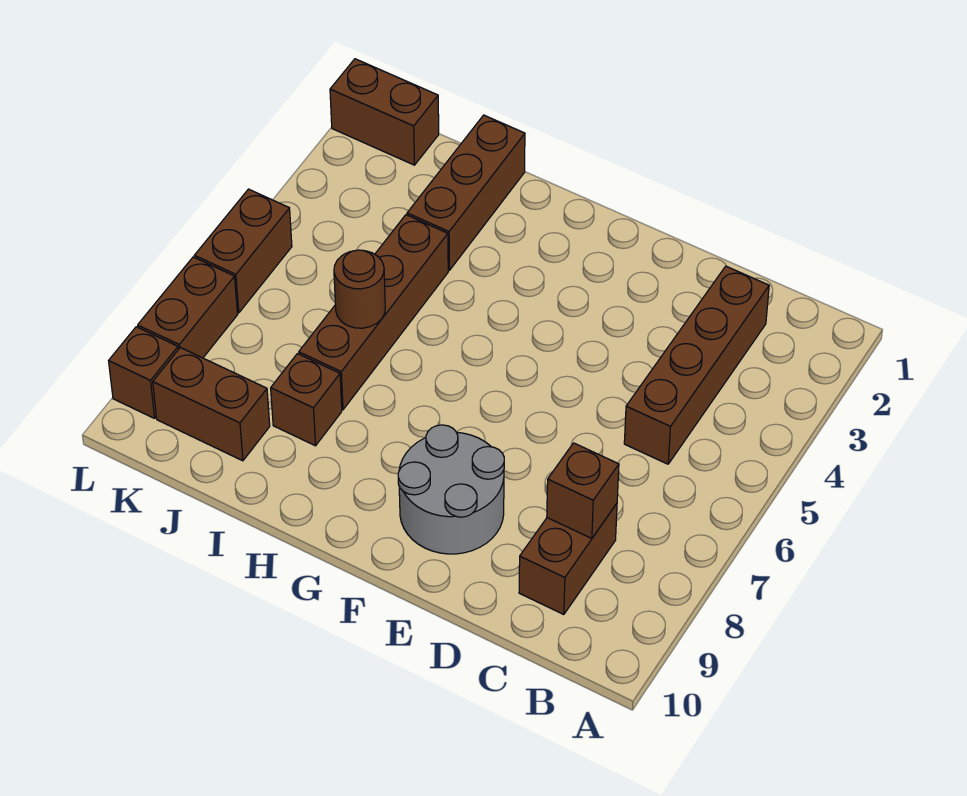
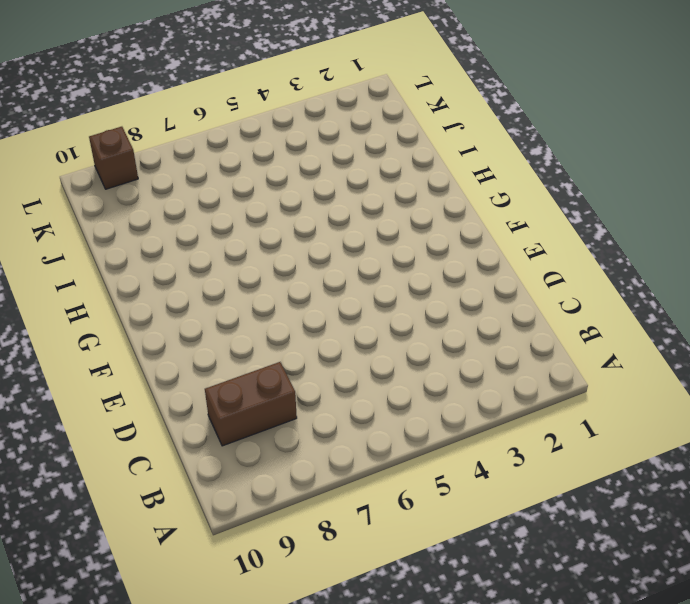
none -> brown 1x4 brick [624,266,769,464]
none -> grey 2x2 round brick [398,425,504,554]
none -> brown 1x3 brick [407,115,525,270]

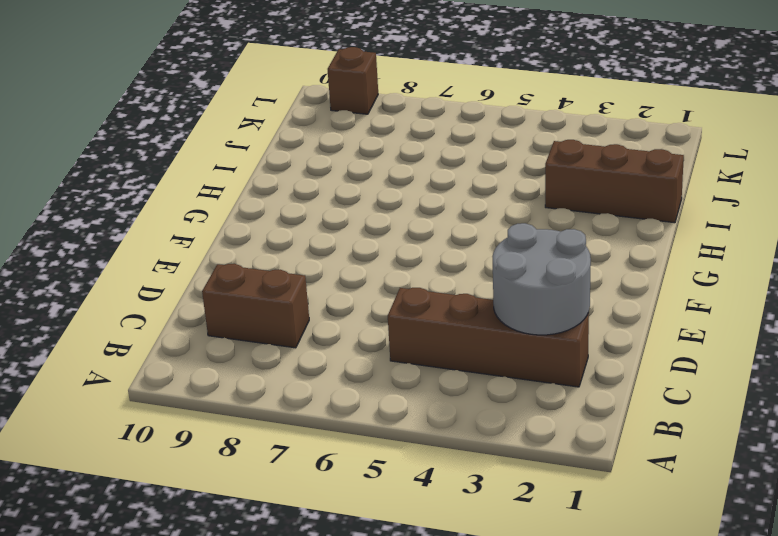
grey 2x2 round brick [492,223,591,335] -> grey 2x2 round brick moved to [398,425,504,554]
none -> brown 1x4 brick [299,215,448,410]
none -> brown 1x1 brick [271,354,342,446]
none -> brown 1x2 brick [153,348,270,461]

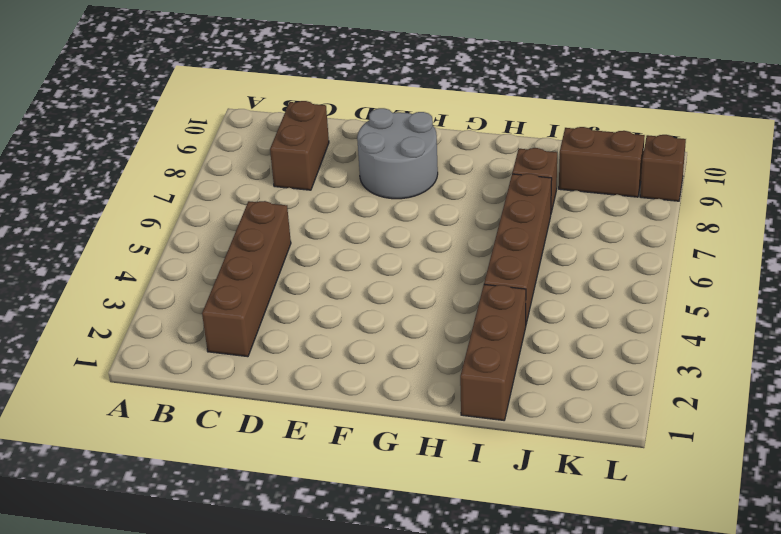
none -> brown 1x2 brick [330,59,439,165]
none -> brown 1x2 brick [194,189,292,313]
none -> brown 1x2 brick [138,257,238,358]

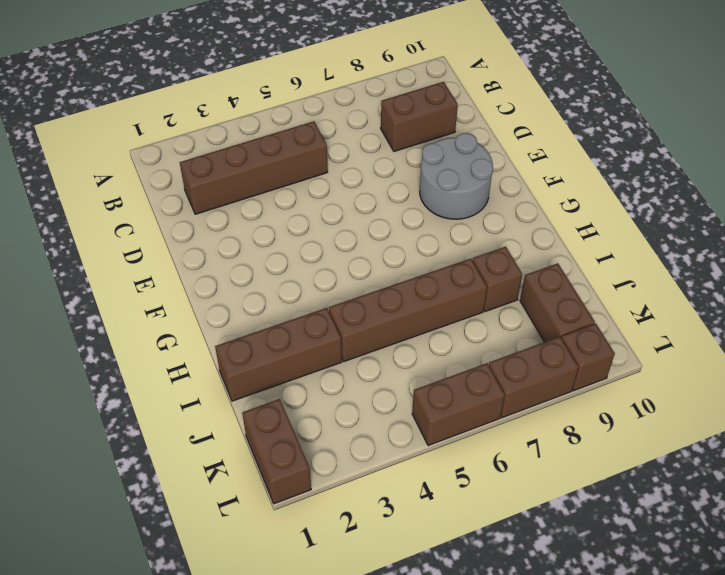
none -> brown 1x1 brick [547,443,619,538]
none -> brown 1x1 round brick [334,250,385,328]

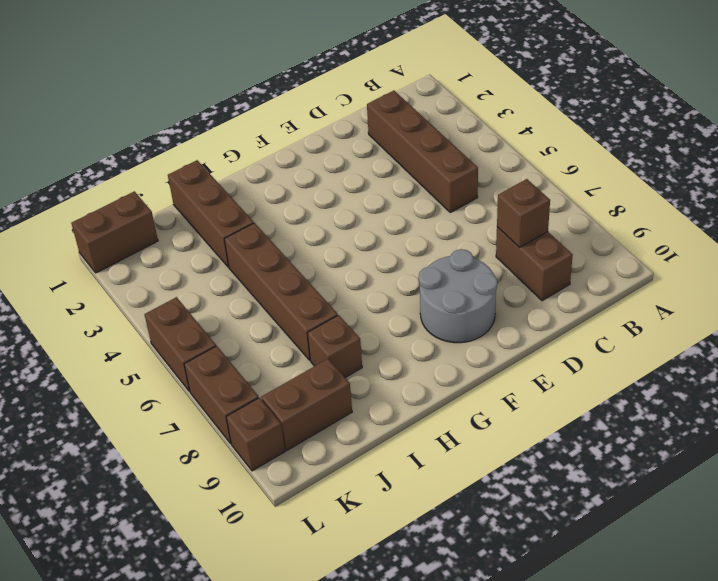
none -> brown 1x1 round brick [334,250,385,328]

